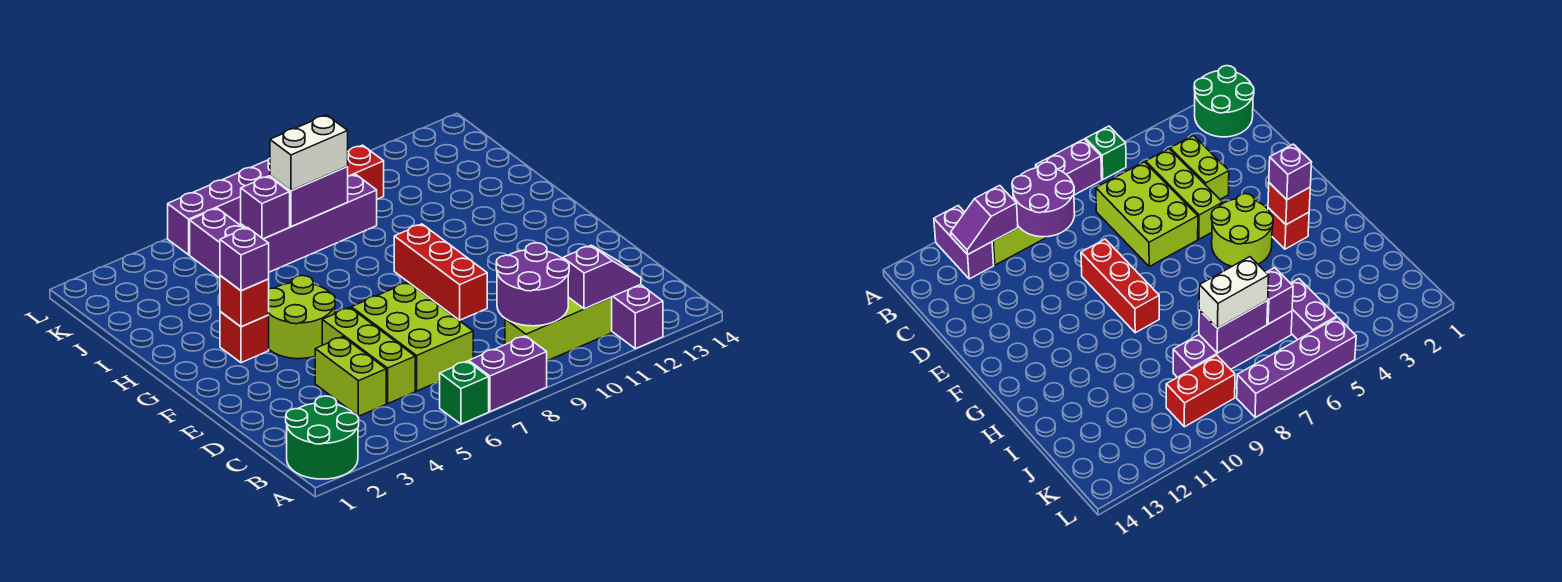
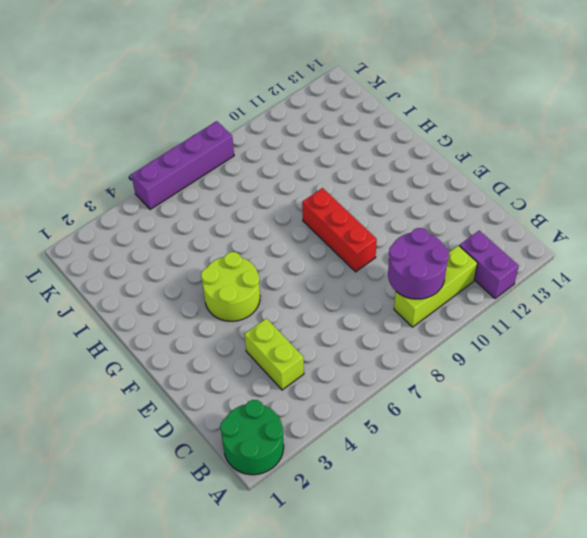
none -> green 1x1 brick [440,361,489,424]
none -> purple 1x2 brick [469,336,547,412]
none -> lime 1x3 brick [322,308,415,404]

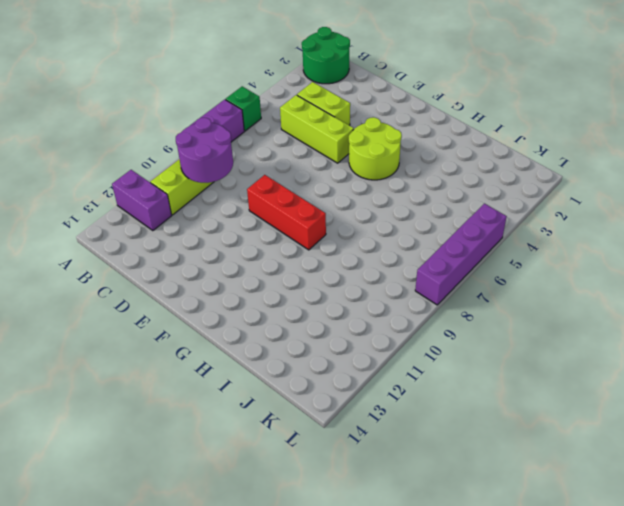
none -> lime 2x3 brick [351,282,473,391]
none -> red 1x1 brick [220,311,269,363]
none -> purple 1x2 brick [190,208,245,278]

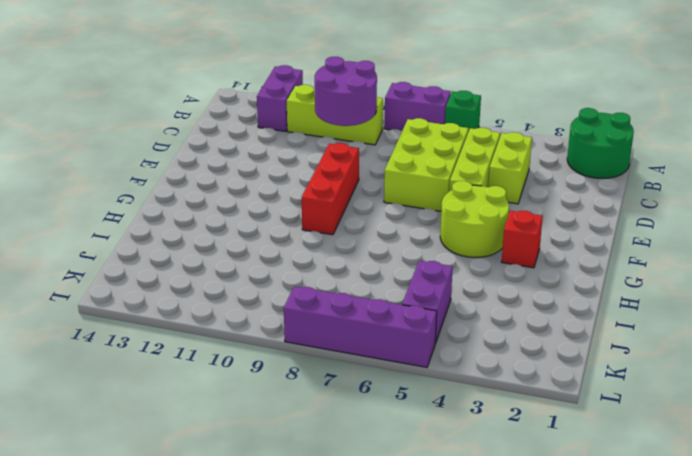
none -> purple 1x4 brick [241,174,377,272]
none -> red 1x2 brick [347,145,384,199]
none -> purple 1x2 slope [563,245,641,309]

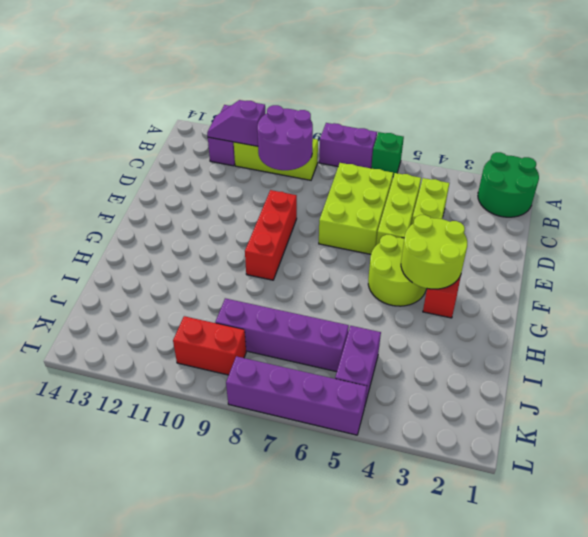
lime 2x2 round brick [401,215,467,289] -> red 1x1 brick [220,276,269,327]
none -> purple 1x1 brick [241,176,290,239]
none -> purple 1x2 brick [270,167,348,227]
none -> purple 1x1 brick [220,228,269,291]

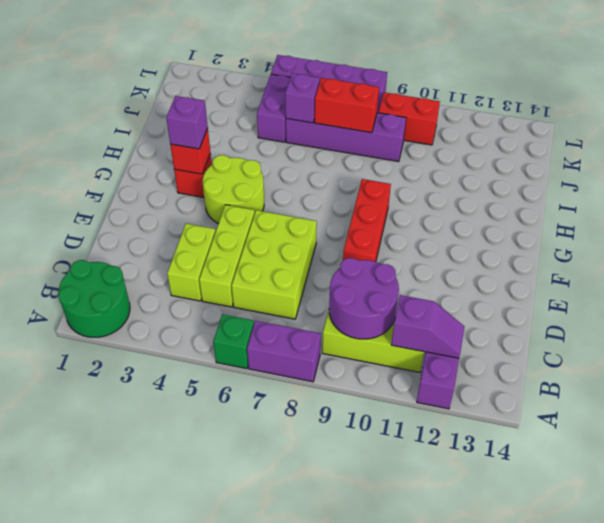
red 1x2 brick [315,78,379,133] -> purple 1x2 brick [270,167,348,227]
none -> white 1x2 brick [270,115,348,191]

